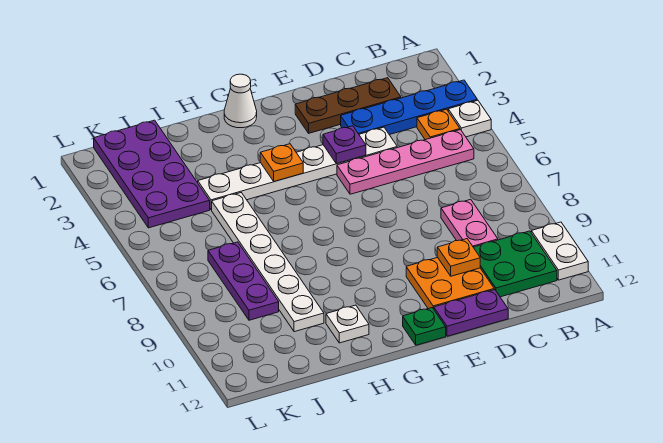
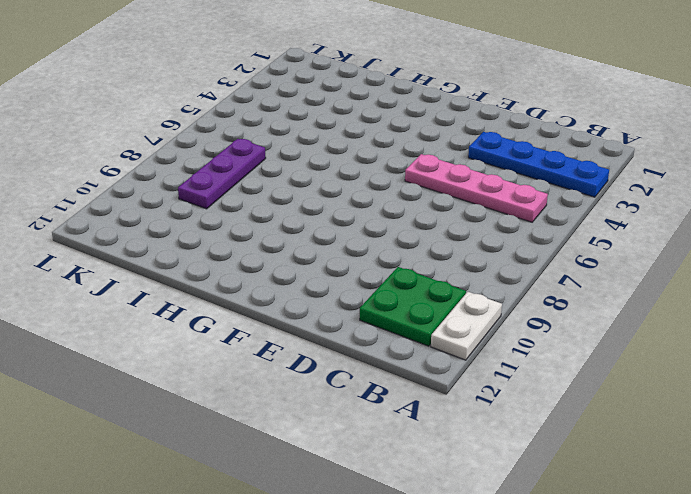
none -> white 1x1 plate [448,100,491,137]
none -> orange 1x1 plate [417,109,460,140]
none -> brown 1x3 plate [295,78,401,133]

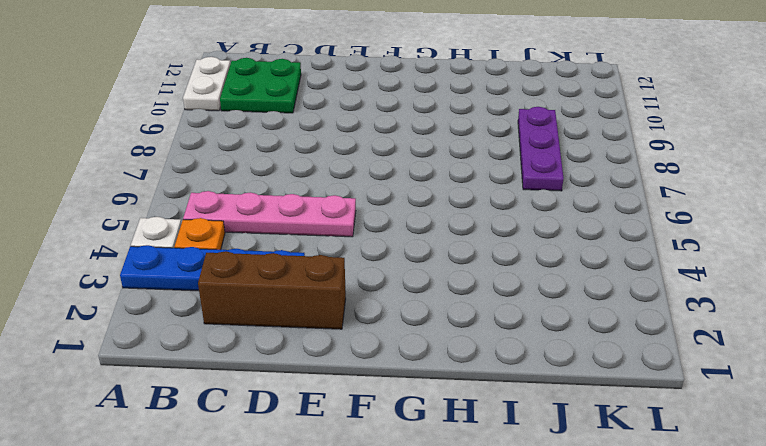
brown 1x3 brick [198,251,346,329] -> brown 1x3 plate [295,78,401,133]
none -> pink 1x2 plate [441,199,498,247]
none -> white 1x6 plate [198,127,397,210]
none -> orange 2x2 plate [406,257,494,309]

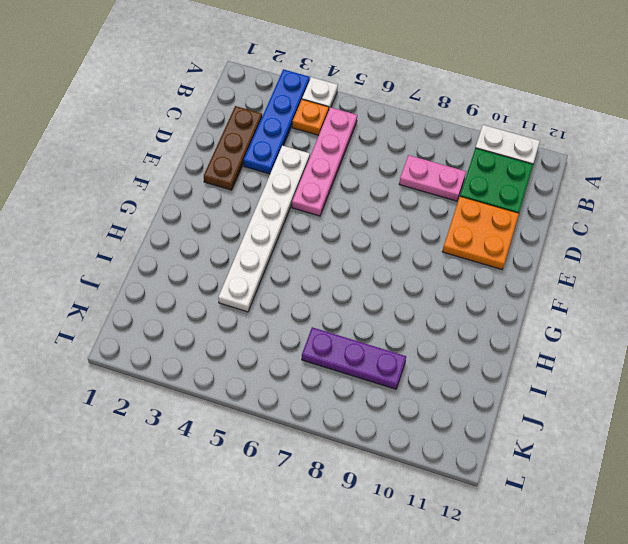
none -> purple 1x2 plate [434,290,508,336]
none -> green 1x1 plate [403,308,446,345]
none -> white 1x1 cone [224,74,257,128]

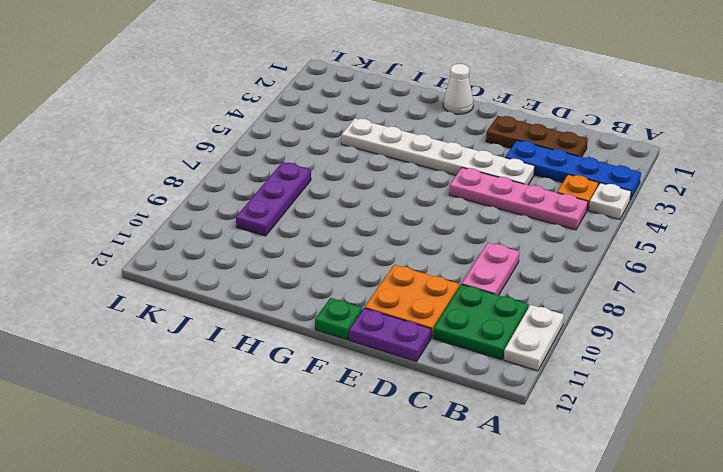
none -> white 1x1 plate [326,305,369,343]
none -> white 1x6 plate [212,193,324,332]
none -> purple 2x4 plate [94,120,210,228]

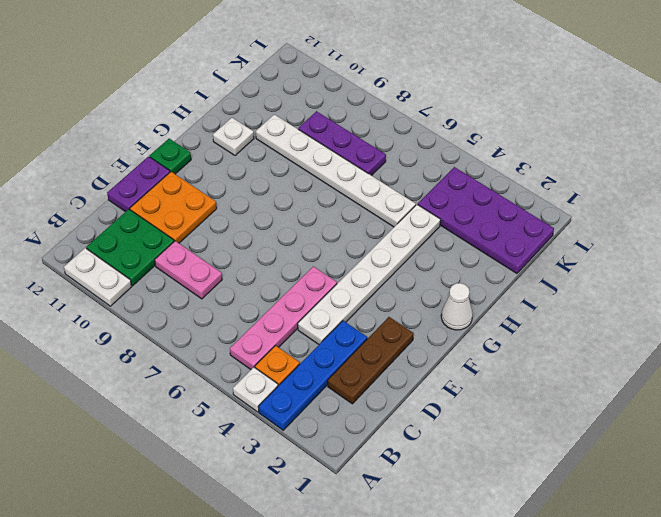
none -> orange 1x1 plate [437,239,480,276]
none -> purple 1x1 plate [323,126,366,164]
none -> orange 1x1 plate [260,144,303,182]

